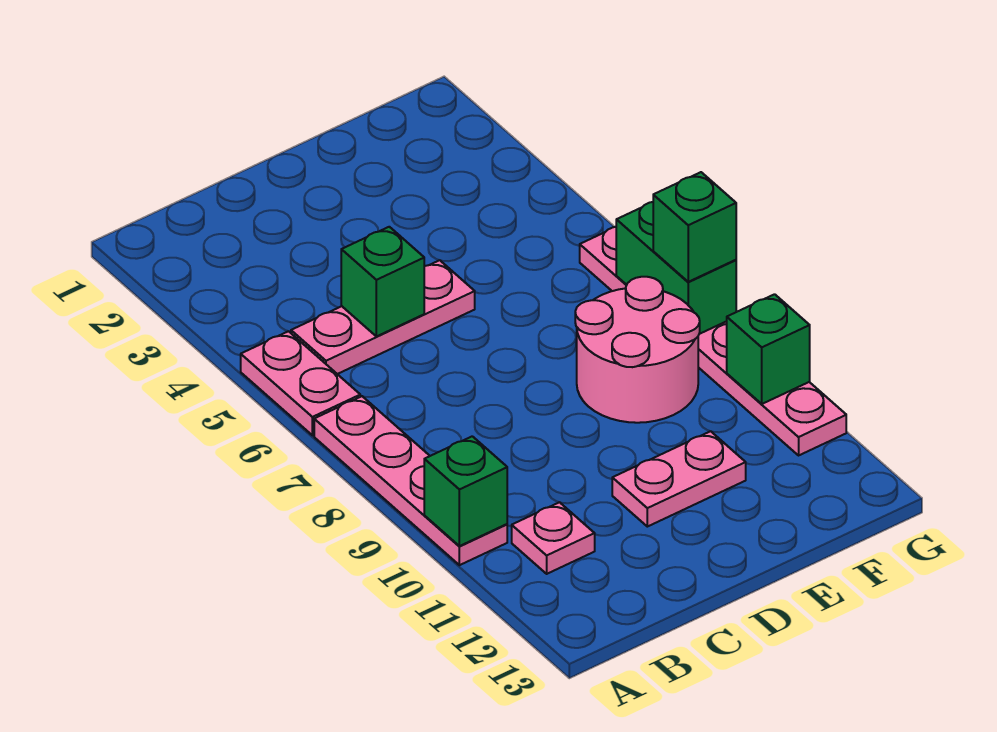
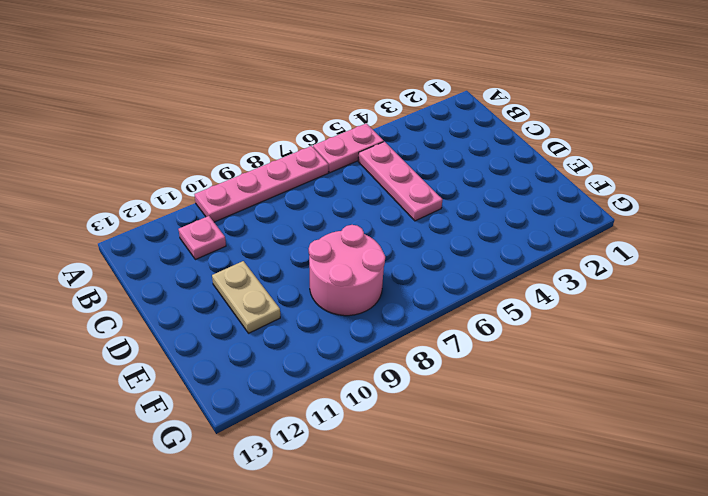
tan 1x2 plate [212,261,280,333] -> pink 1x2 plate [612,431,746,527]
none -> pink 1x6 plate [580,227,846,455]
none -> green 1x1 brick [424,436,507,546]
none -> green 1x1 brick [341,227,424,336]

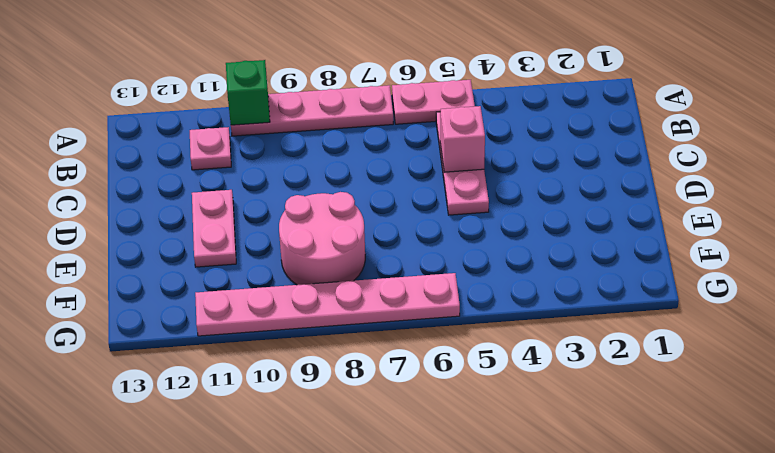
pink 1x1 brick [440,106,485,172] -> green 1x1 brick [341,227,424,336]
none -> green 1x2 brick [616,202,736,334]
none -> green 1x1 brick [727,294,810,404]
none -> green 1x1 brick [653,172,736,282]

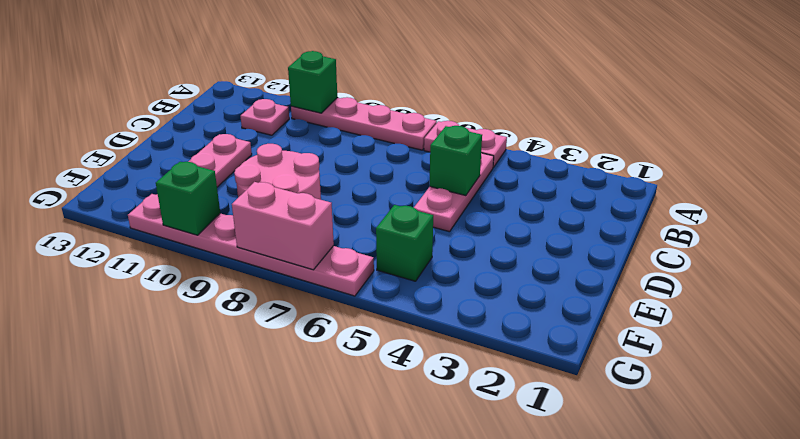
green 1x1 brick [376,205,433,281] -> green 1x1 brick moved to [653,172,736,282]
pink 1x2 brick [232,182,334,270] -> green 1x2 brick [616,202,736,334]

